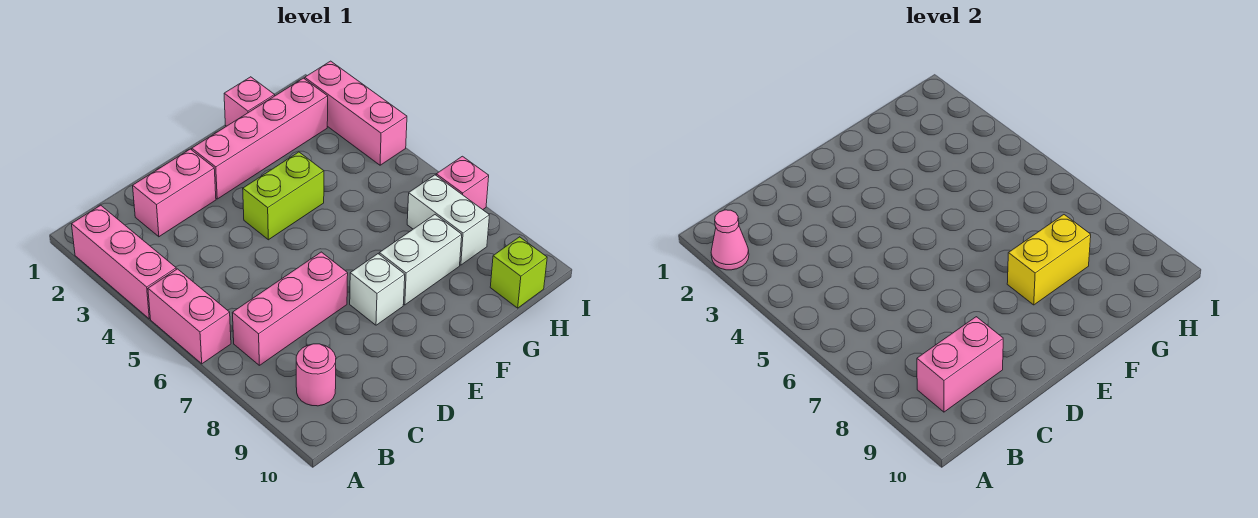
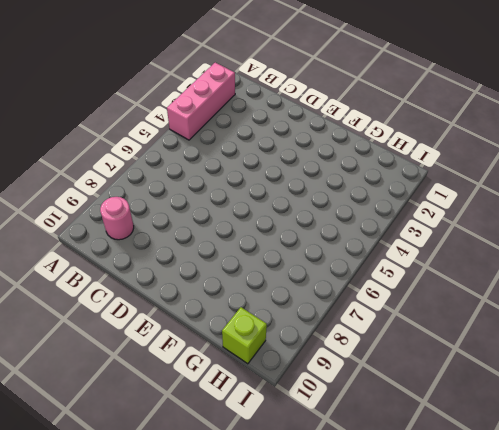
none -> pink 1x2 brick [148,269,231,364]
none -> pink 1x3 brick [233,252,348,365]
none -> pink 1x2 brick [133,149,216,237]

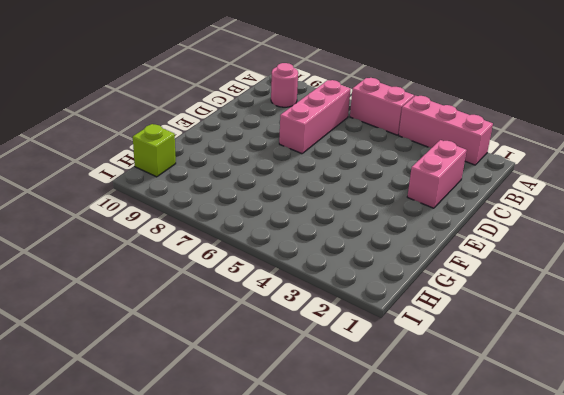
none -> pink 1x4 brick [192,78,328,199]
none -> lime 1x2 brick [243,152,324,240]
none -> white 1x1 brick [350,254,405,325]

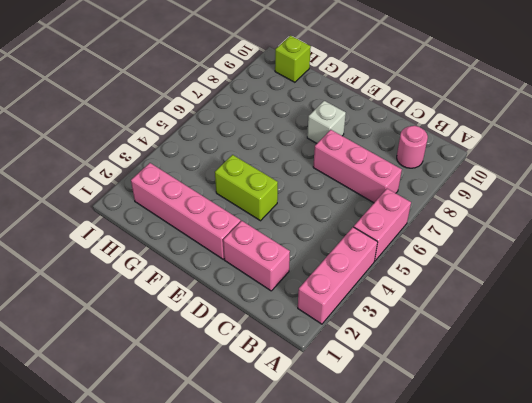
none -> white 1x2 brick [379,215,462,305]
none -> pink 1x1 brick [224,77,275,126]
none -> white 1x2 brick [407,175,489,265]

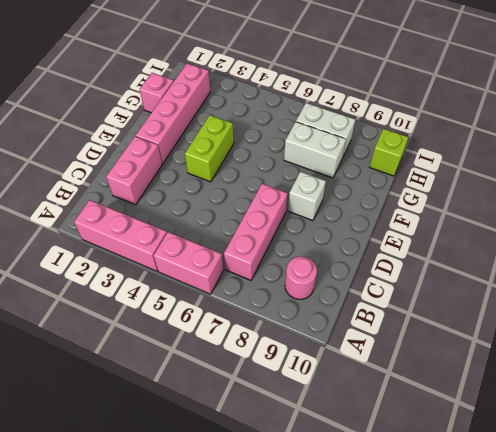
white 1x2 brick [284,122,346,178] -> white 1x2 brick turned to [379,215,462,305]
none -> pink 1x3 brick [305,61,407,165]
none -> pink 1x1 brick [436,156,489,210]
none -> pink 1x1 cone [711,210,749,270]

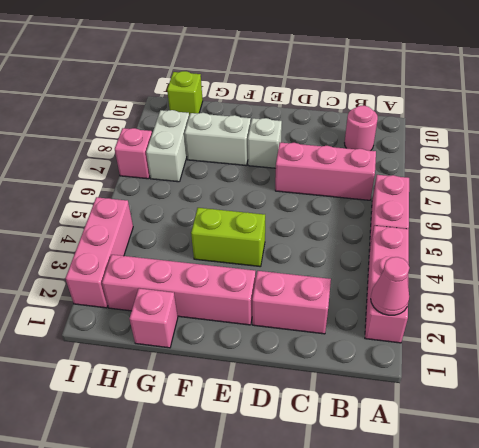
none -> pink 1x2 brick [917,317,1003,412]
none -> yellow 1x2 brick [1007,215,1091,305]

